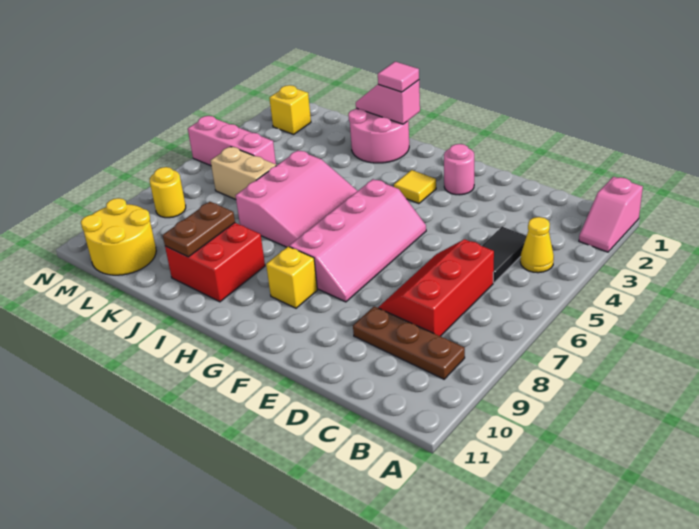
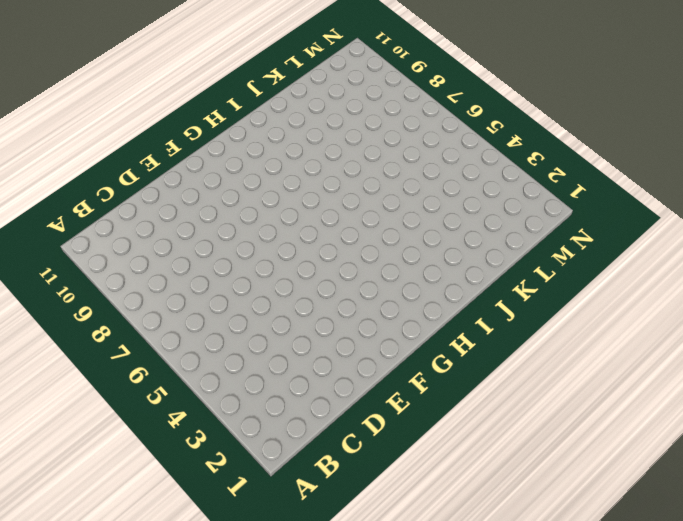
none -> pink 1x2 slope [579,177,643,252]
none -> yellow 1x1 cone [520,217,554,273]
none -> brown 1x3 plate [353,306,465,379]

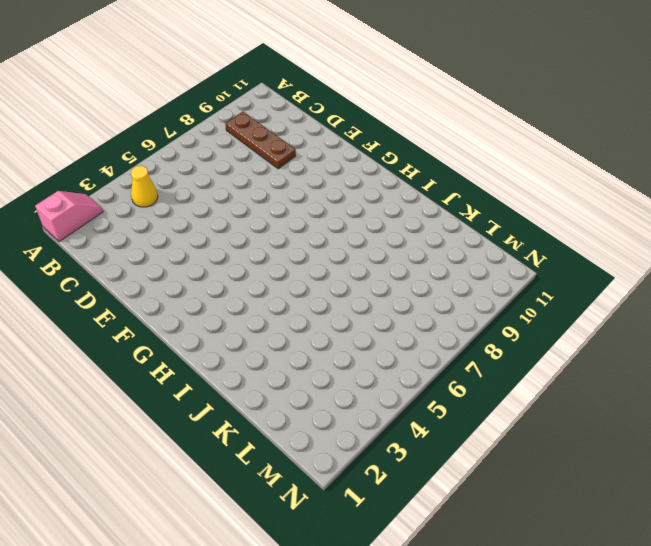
none -> black 1x2 tile [482,227,527,283]
none -> red 2x3 slope [378,239,494,336]
none -> pink 1x1 round brick [444,144,474,195]

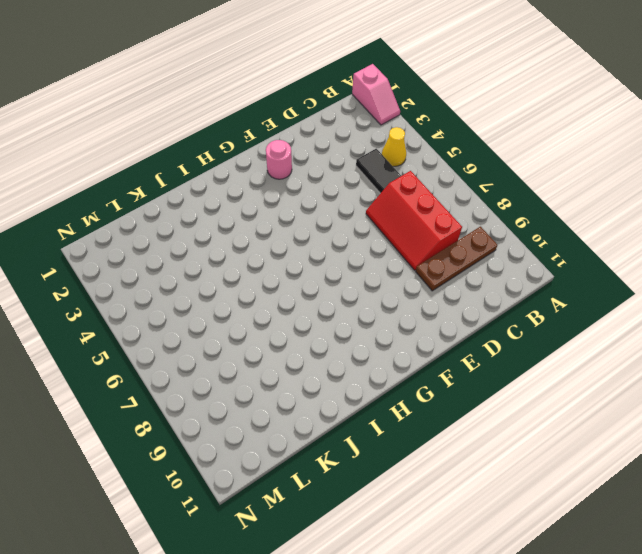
none -> pink 2x4 slope [289,179,426,302]
none -> yellow 1x1 tile [394,170,436,204]
none -> yellow 1x1 brick [266,246,317,308]

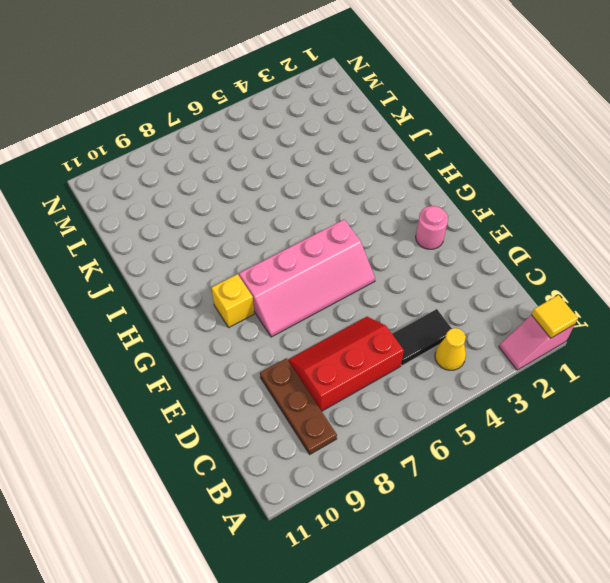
yellow 1x1 tile [532,295,578,338] -> yellow 1x1 tile moved to [394,170,436,204]
none -> pink 3x3 slope [235,150,357,247]
none -> pink 2x2 round brick [348,108,409,163]
none -> red 2x2 brick [165,223,265,302]

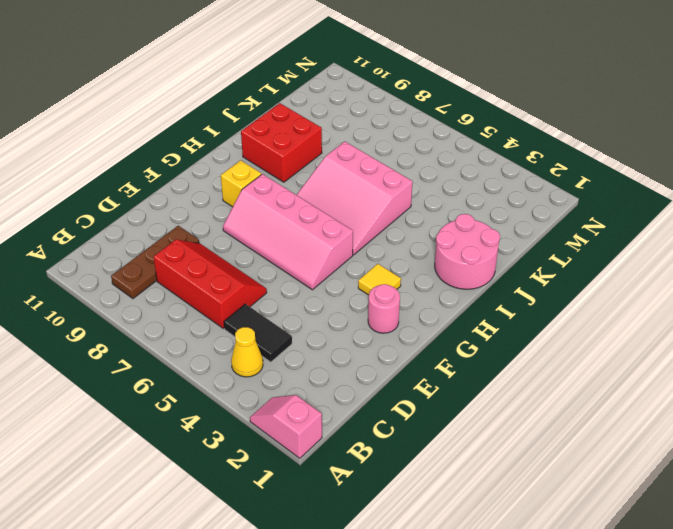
none -> tan 1x2 brick [211,147,276,199]
none -> pink 1x3 brick [188,116,276,166]
none -> yellow 2x2 round brick [81,198,156,275]

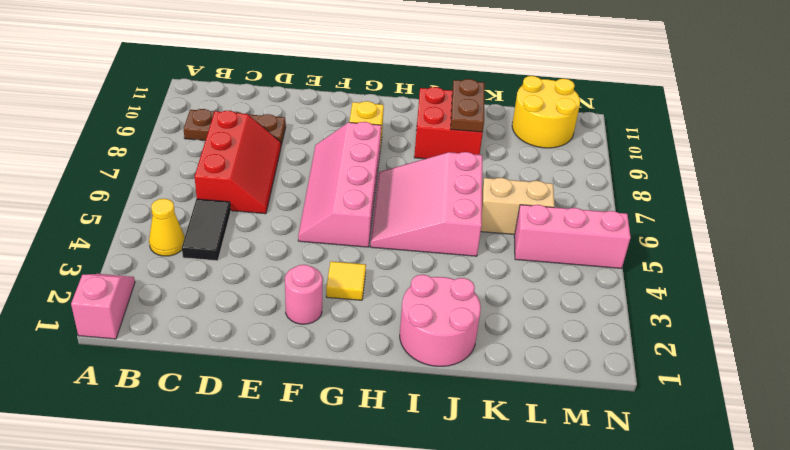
none -> yellow 1x1 brick [269,85,311,134]
none -> yellow 1x1 round brick [150,167,186,218]
none -> pink 1x2 slope [356,80,420,124]

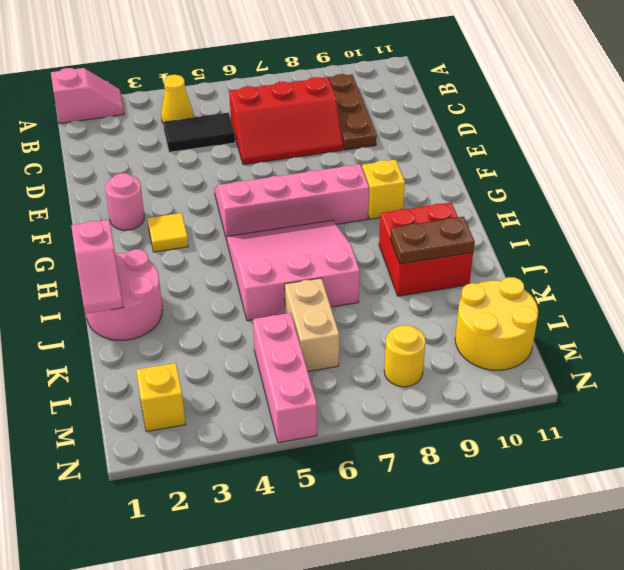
none -> pink 1x1 tile [378,62,419,92]

